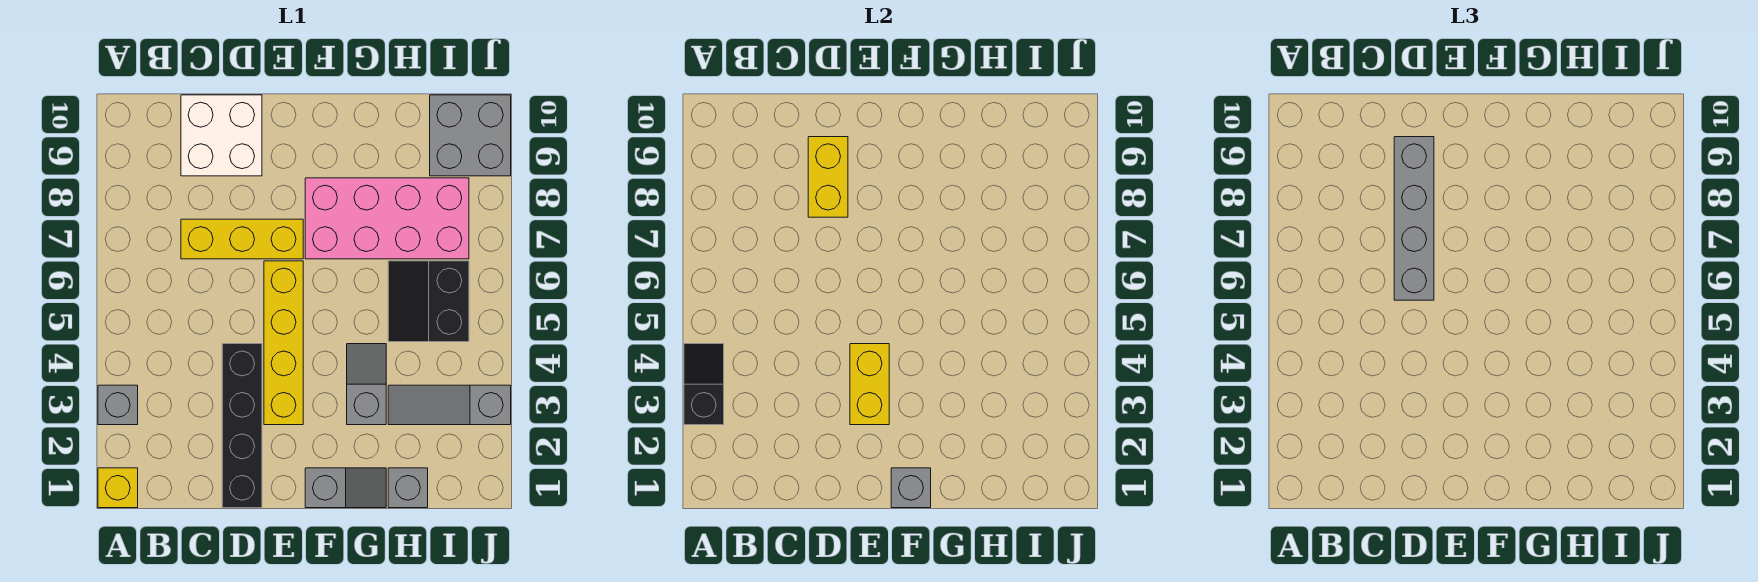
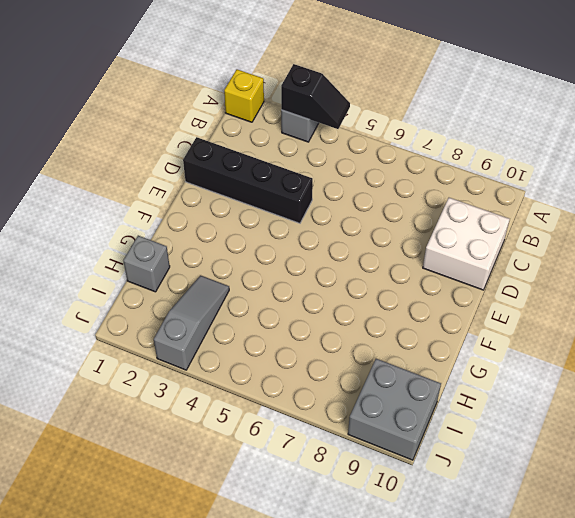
none -> yellow 1x3 brick [181,219,303,259]
none -> yellow 1x4 brick [264,261,303,425]
none -> grey 1x2 slope [305,468,386,508]

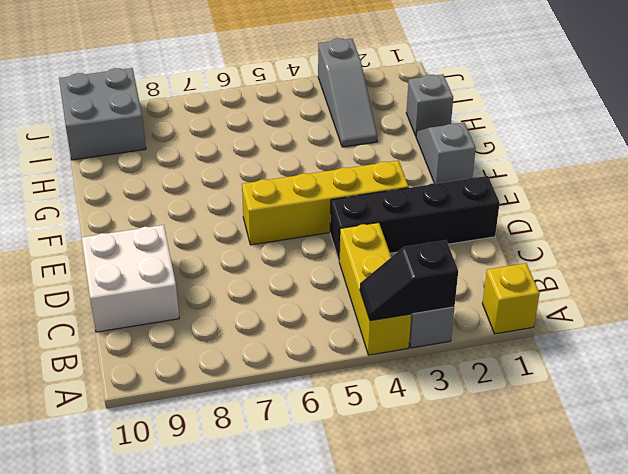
yellow 1x3 brick [339,223,411,355] -> yellow 1x3 brick moved to [181,219,303,259]
none -> pink 2x4 brick [305,178,469,259]
none -> grey 1x2 slope [347,344,386,425]
none -> black 2x2 slope [388,261,469,342]

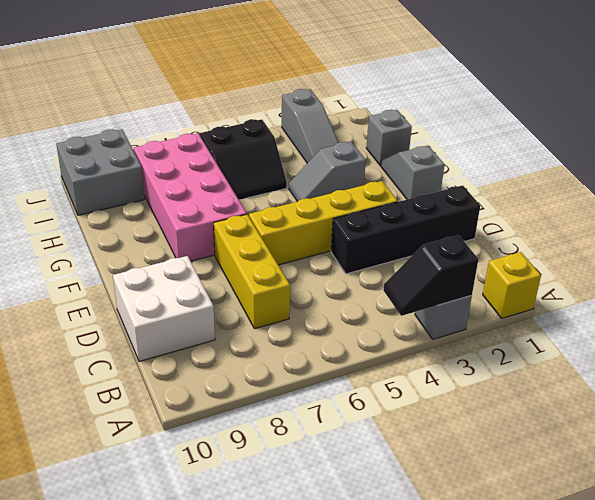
none -> yellow 1x2 brick [808,137,848,217]
none -> yellow 1x2 brick [850,344,889,425]
none -> grey 1x1 brick [891,468,931,508]

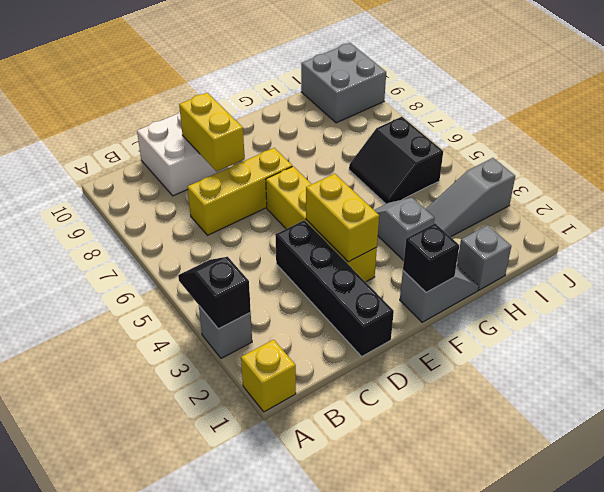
black 1x1 brick [403,223,459,293] -> grey 1x1 brick [891,468,931,508]
none -> pink 2x4 brick [305,178,469,259]
none -> grey 1x4 brick [1394,137,1434,300]

